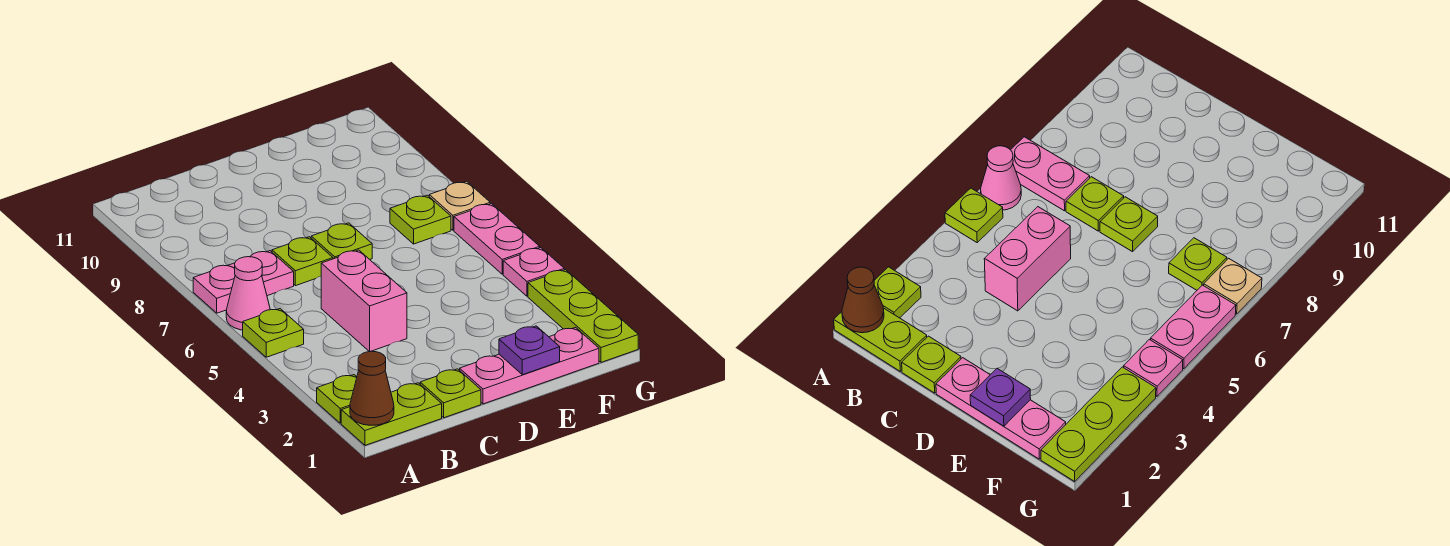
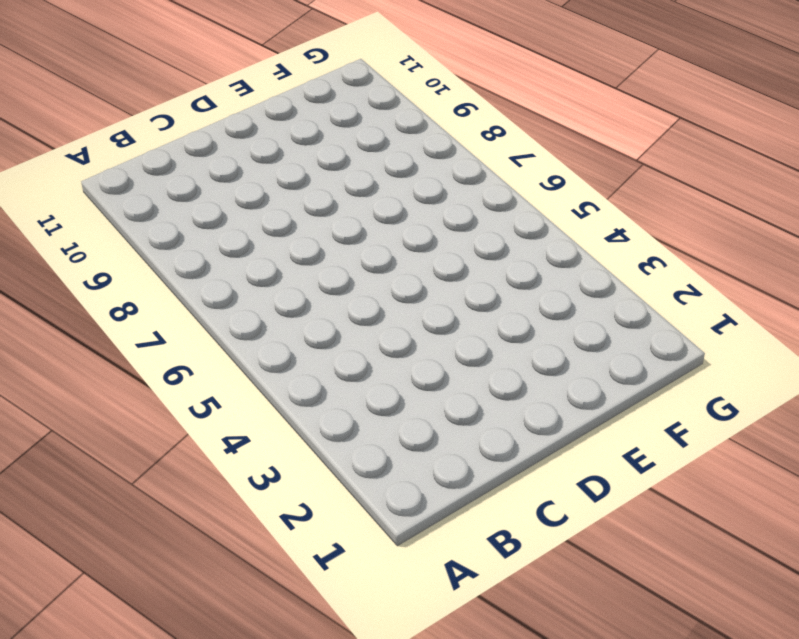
none -> lime 1x2 plate [341,383,442,445]
none -> lime 1x1 plate [317,375,357,423]
none -> lime 1x1 plate [243,309,304,357]

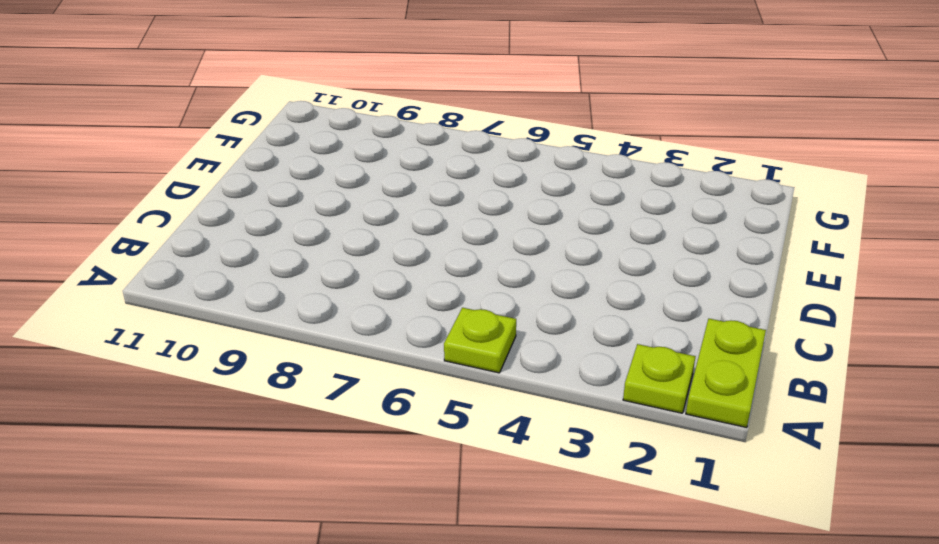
none -> pink 1x1 cone [226,257,270,330]
none -> pink 1x2 plate [193,251,294,313]
none -> lime 1x1 plate [420,369,481,418]

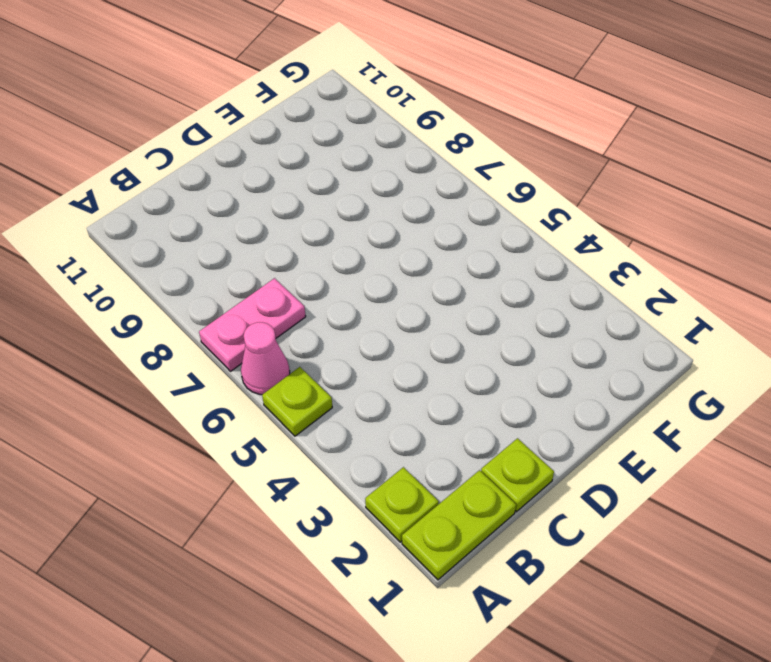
none -> pink 1x2 brick [321,250,407,352]
none -> lime 1x1 plate [272,237,333,286]
none -> pink 1x3 plate [460,328,599,404]

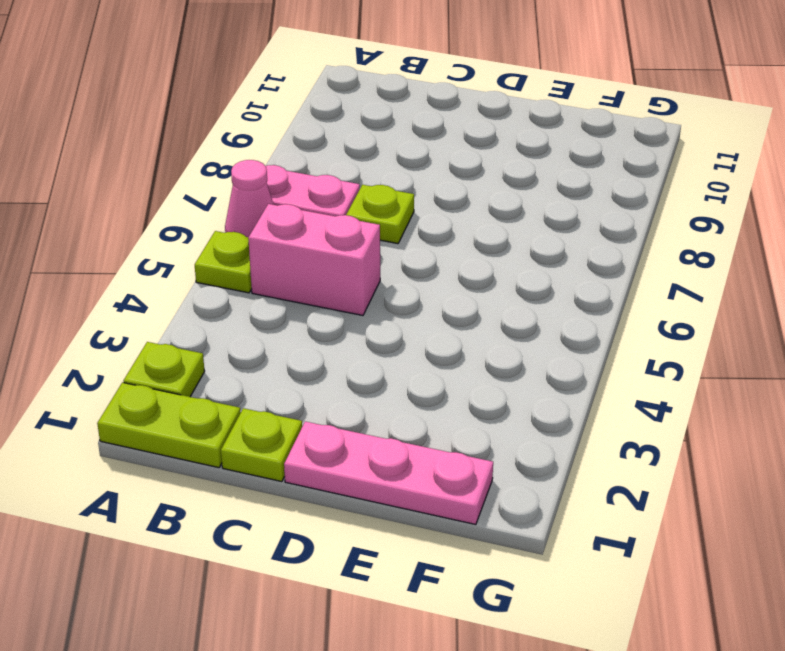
pink 1x2 brick [248,204,380,315] -> pink 1x2 brick turned to [321,250,407,352]
none -> lime 1x1 plate [311,223,372,259]
none -> lime 1x1 plate [390,195,451,244]
none -> lime 1x3 plate [528,270,638,362]

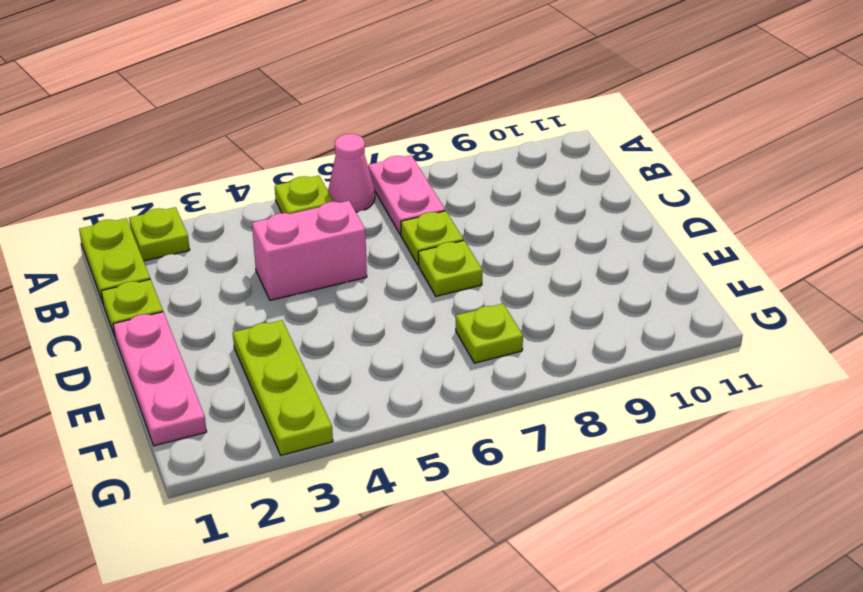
lime 1x3 plate [233,320,333,455] -> lime 1x3 plate turned to [528,270,638,362]
none -> pink 1x1 plate [503,248,564,296]
none -> pink 1x2 plate [454,203,540,274]
none -> tan 1x1 plate [429,181,490,230]

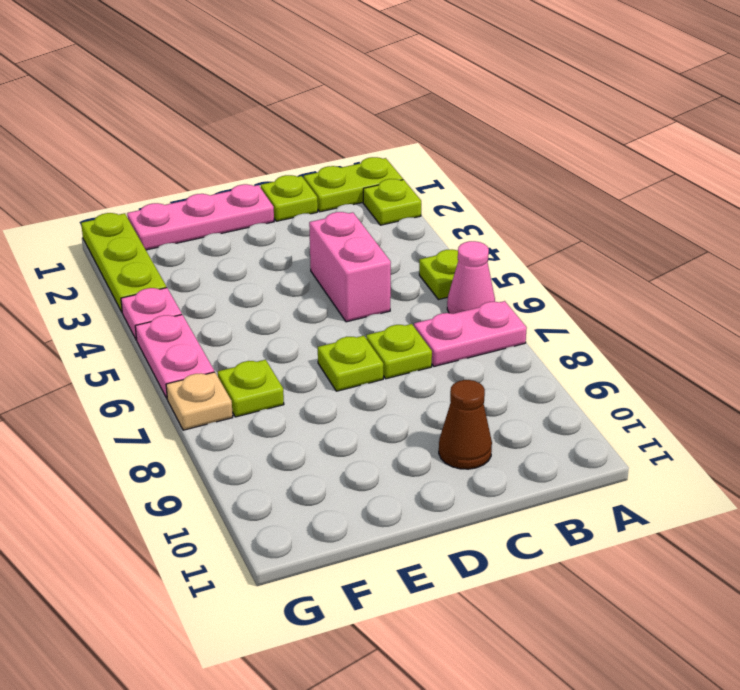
brown 1x1 cone [439,380,492,469] -> brown 1x1 cone moved to [350,351,394,425]
none -> purple 1x1 plate [499,326,560,375]

